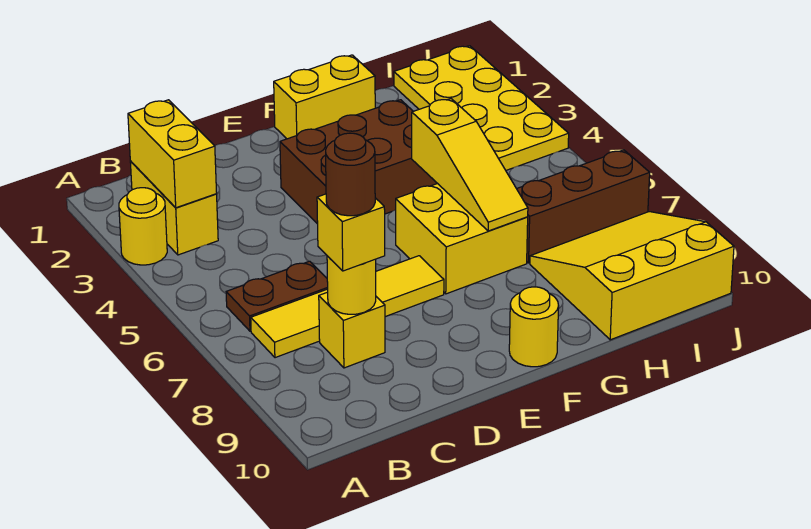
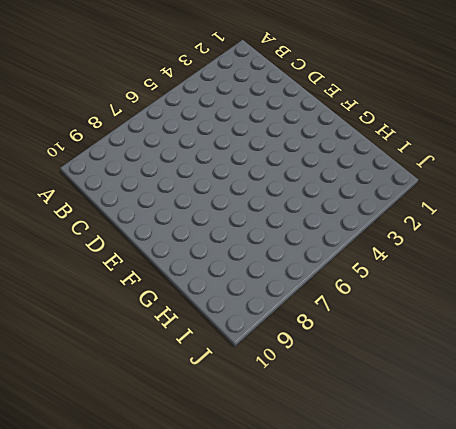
none -> yellow 1x1 round brick [119,188,167,265]
none -> yellow 1x2 brick [130,161,218,255]
none -> brown 1x2 plate [226,261,328,331]

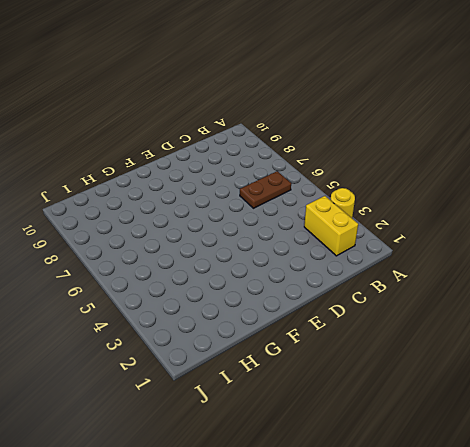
none -> yellow 1x4 tile [251,256,444,358]
none -> yellow 1x1 brick [319,292,385,368]
none -> brown 2x3 brick [280,100,438,224]

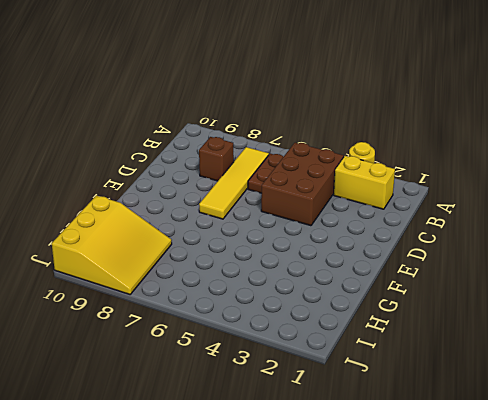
brown 2x3 brick [261,143,344,226] -> brown 2x3 brick moved to [280,100,438,224]
brown 1x1 brick [199,137,234,181] -> yellow 1x1 brick [319,292,385,368]
none -> yellow 1x2 brick [274,55,375,139]
none -> yellow 2x2 brick [396,184,528,294]
none -> yellow 1x1 round brick [509,287,559,367]

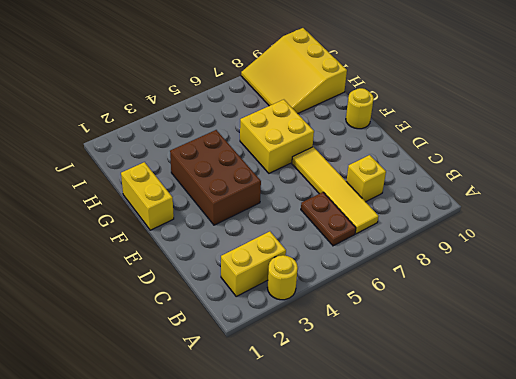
none -> brown 1x3 brick [517,150,650,263]
none -> yellow 2x4 plate [394,46,569,170]
none -> yellow 1x2 brick [128,100,217,208]

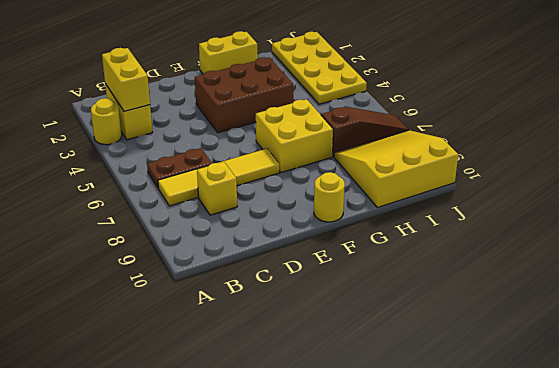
brown 1x3 slope [321,107,409,156] -> brown 1x3 brick [517,150,650,263]
none -> yellow 1x1 round brick [327,256,376,314]
none -> yellow 1x3 slope [412,99,528,231]
none -> yellow 1x1 brick [317,194,385,271]

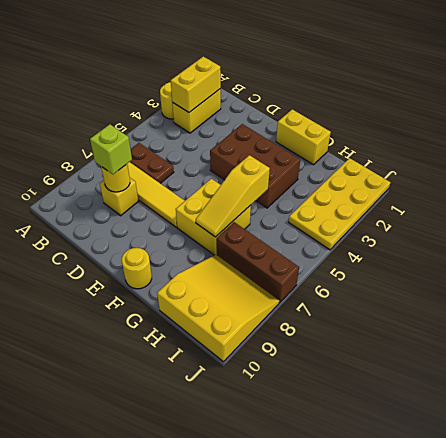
lime 1x1 brick [90,124,132,174] -> yellow 1x1 brick [317,194,385,271]
none -> brown 1x1 round brick [326,133,375,216]

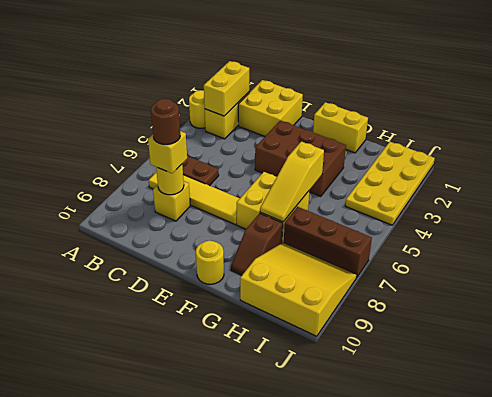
yellow 2x2 brick [238,80,303,136] -> none
brown 1x2 slope [231,213,283,275] -> none

